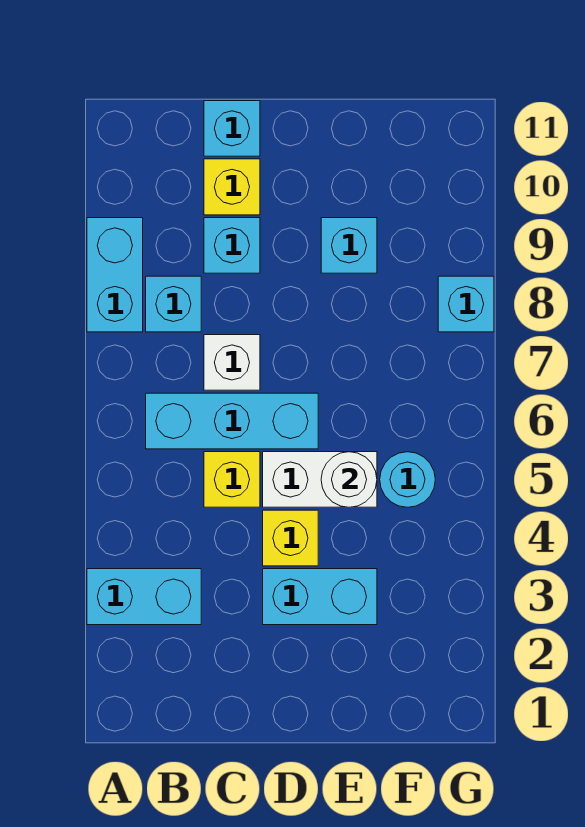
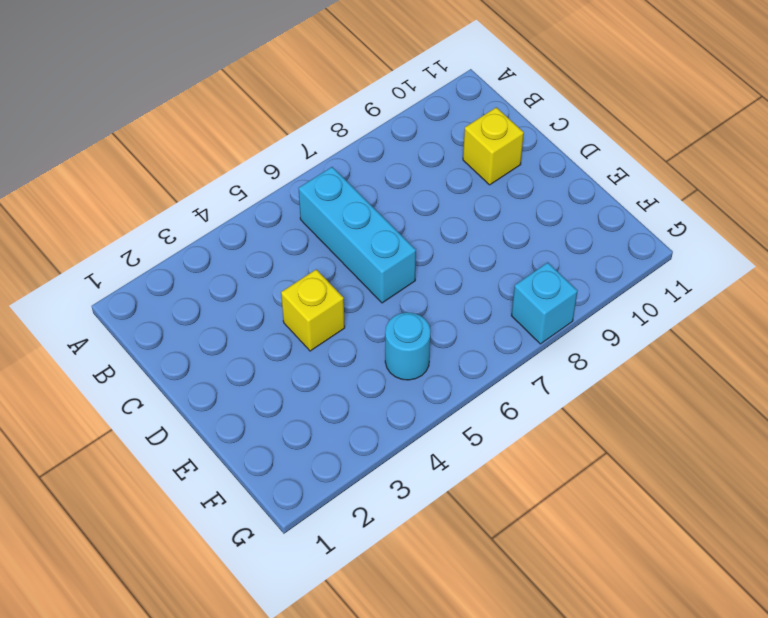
none -> cyan 1x2 brick [87,569,201,625]
none -> cyan 1x2 brick [87,218,143,332]
none -> cyan 1x1 brick [146,276,201,332]

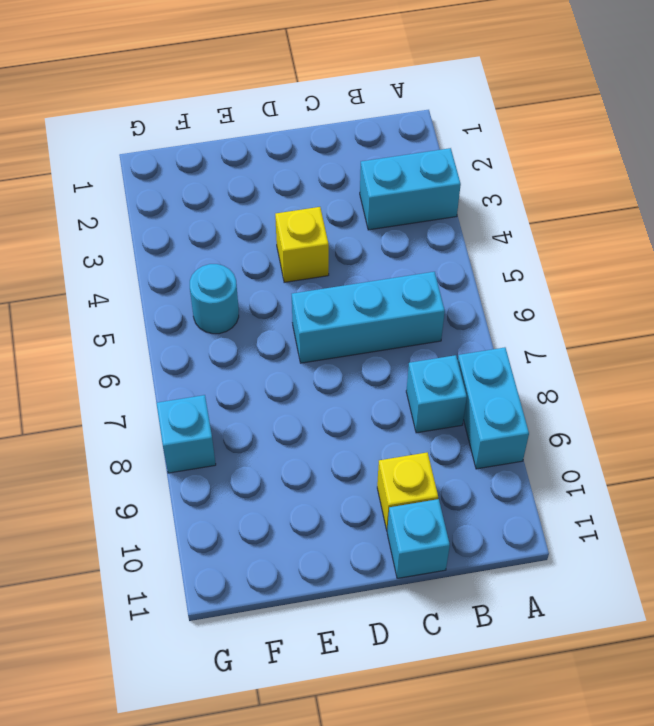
none -> yellow 1x1 brick [204,452,260,507]
none -> white 1x1 brick [204,335,260,390]
none -> cyan 1x1 brick [204,218,260,273]

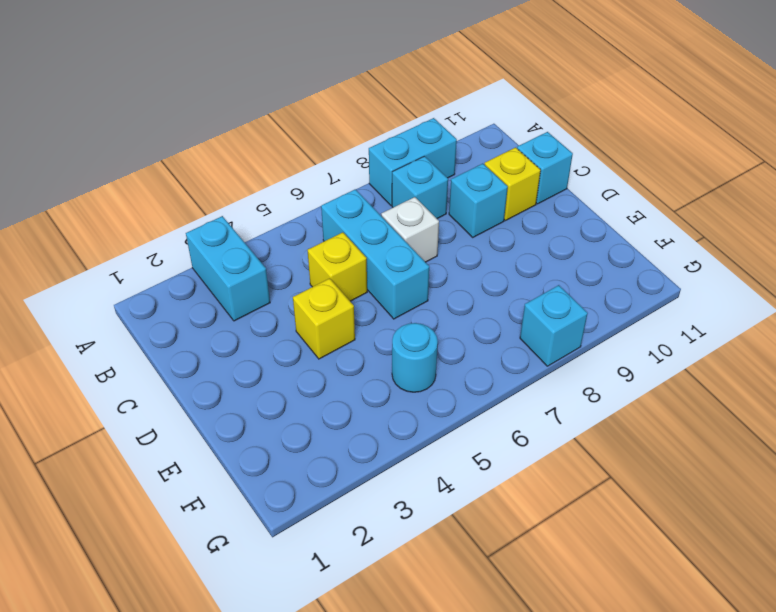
none -> cyan 1x2 brick [263,569,377,625]
none -> white 1x2 brick [263,452,377,507]
none -> cyan 1x1 brick [321,218,377,273]

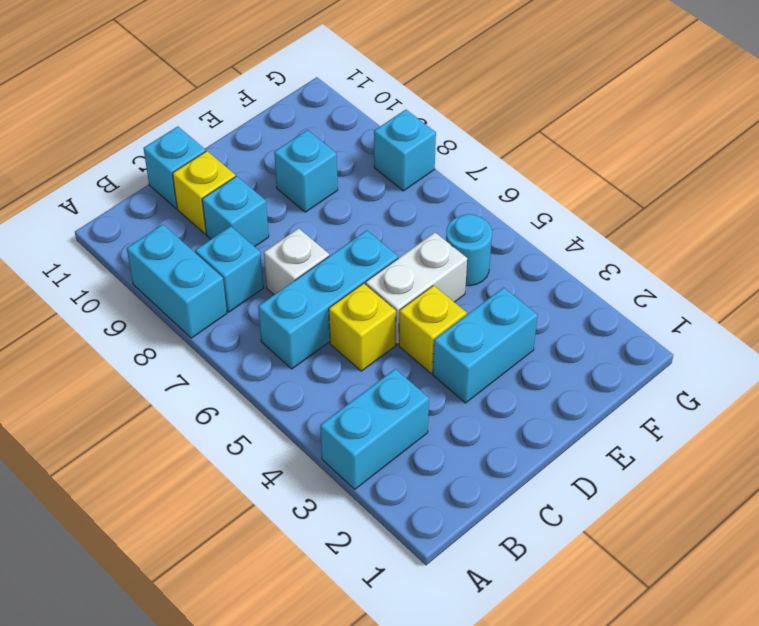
none -> white 1x1 round brick [321,452,377,507]

